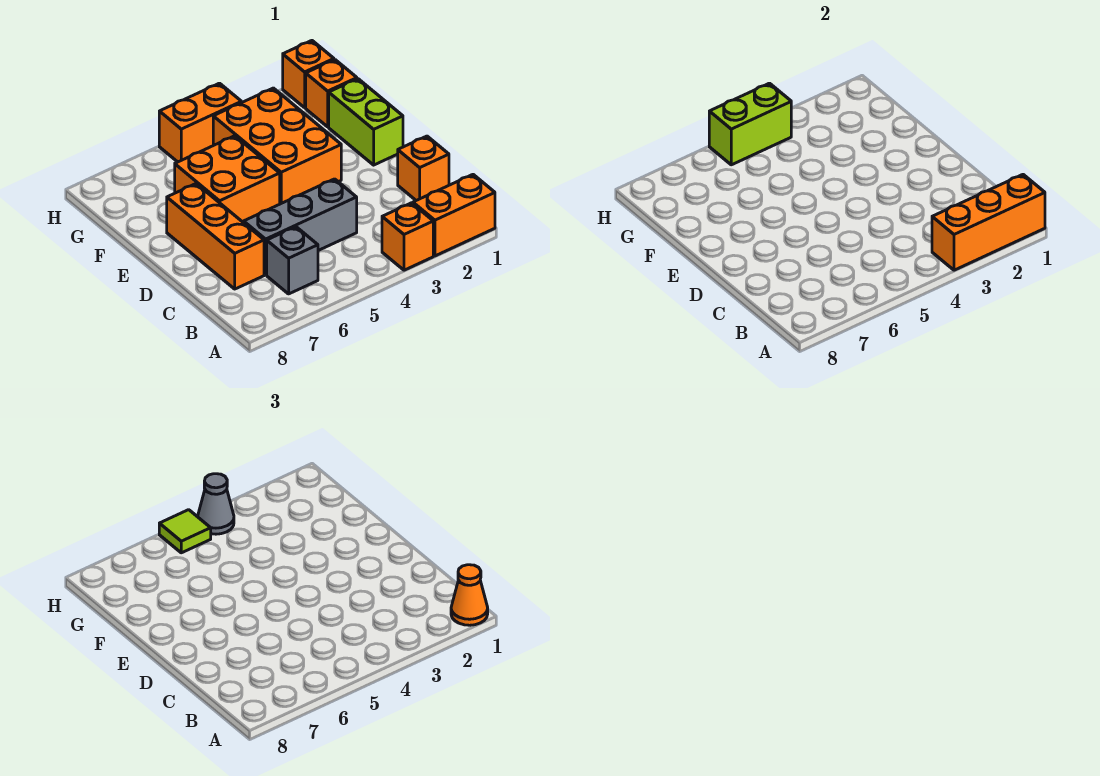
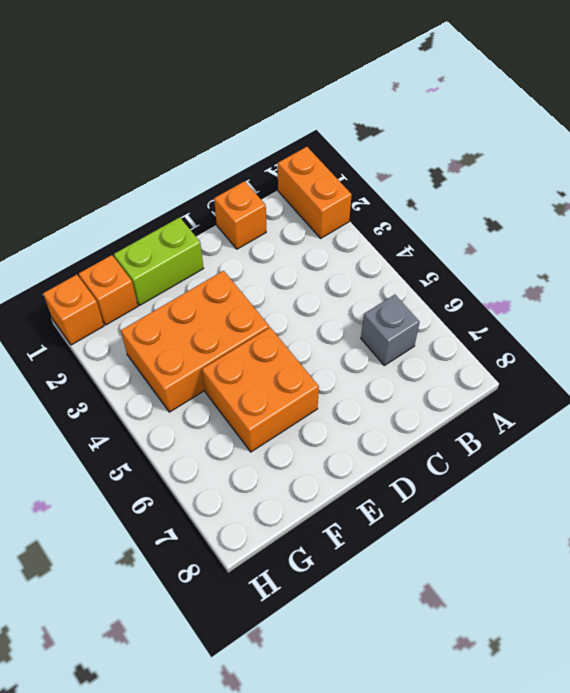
none -> orange 1x1 brick [382,203,433,270]
none -> grey 1x3 brick [244,179,357,275]
none -> orange 1x3 brick [167,184,264,289]

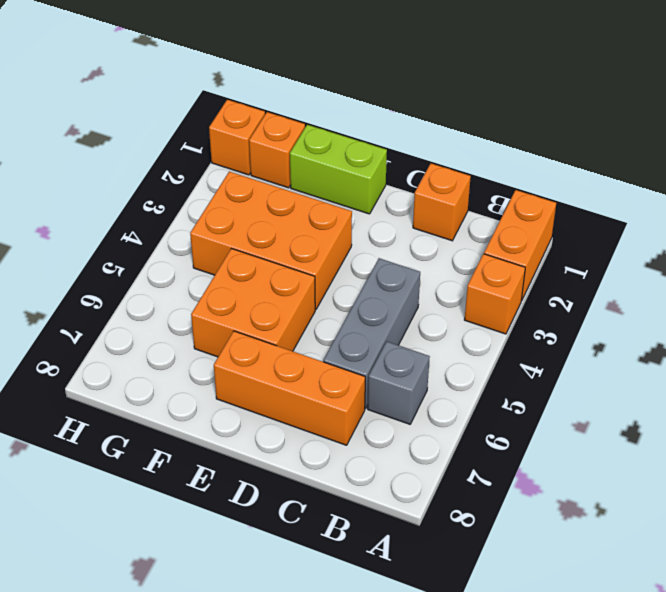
none -> orange 1x2 brick [159,83,241,162]
none -> orange 1x3 brick [932,175,1045,270]
none -> lime 1x2 brick [709,83,791,165]

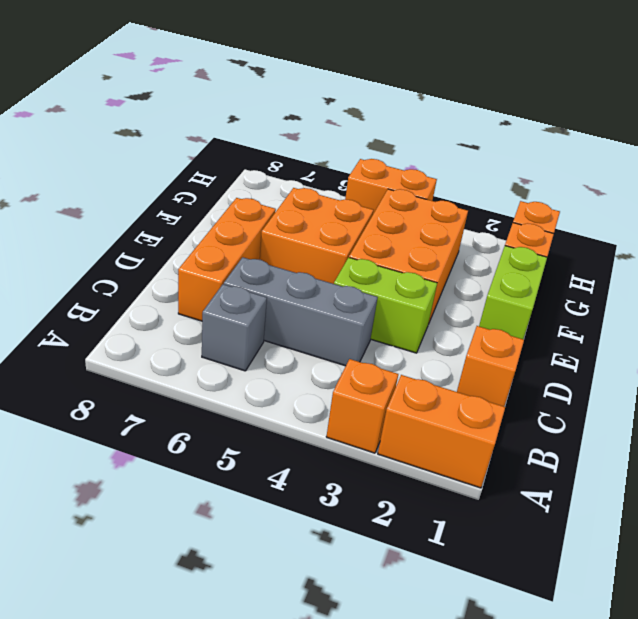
lime 1x2 brick [334,258,437,353] -> lime 1x2 brick moved to [709,83,791,165]
none -> orange 1x3 brick [932,175,1045,270]
none -> orange 1x1 cone [451,565,488,625]
none -> grey 1x1 cone [197,474,234,534]

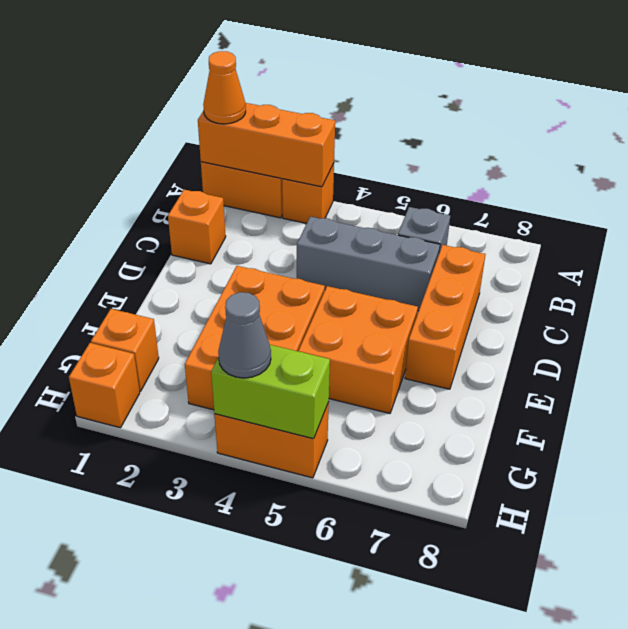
none -> lime 1x2 brick [329,79,403,165]
none -> lime 1x1 tile [159,510,211,553]

